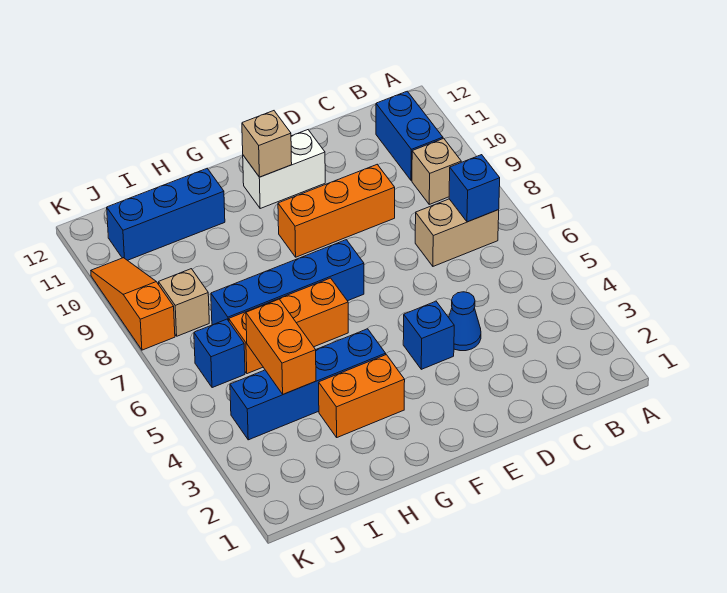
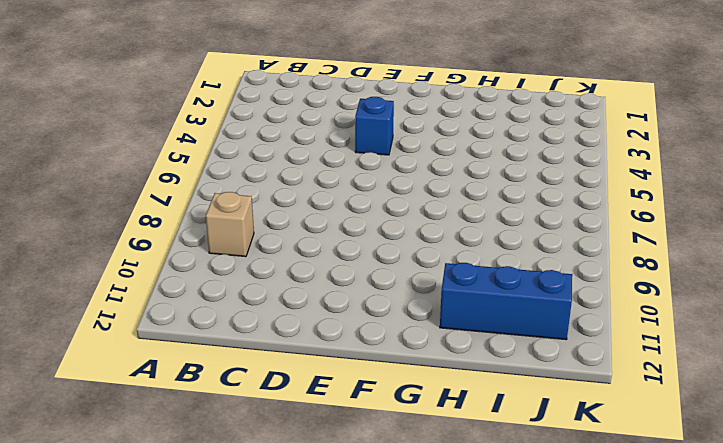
none -> tan 1x2 brick [415,199,499,266]
none -> blue 1x2 brick [376,91,443,181]
none -> blue 1x1 cone [449,292,481,351]

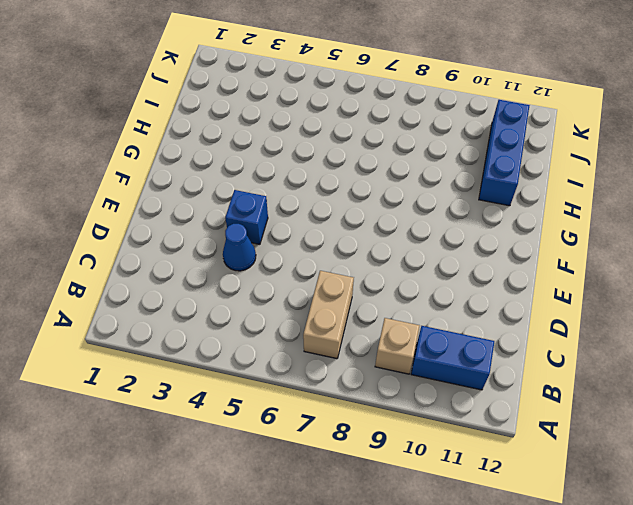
none -> orange 1x3 brick [278,165,395,257]
none -> white 1x2 brick [243,130,325,208]
none -> blue 1x4 brick [211,240,364,325]

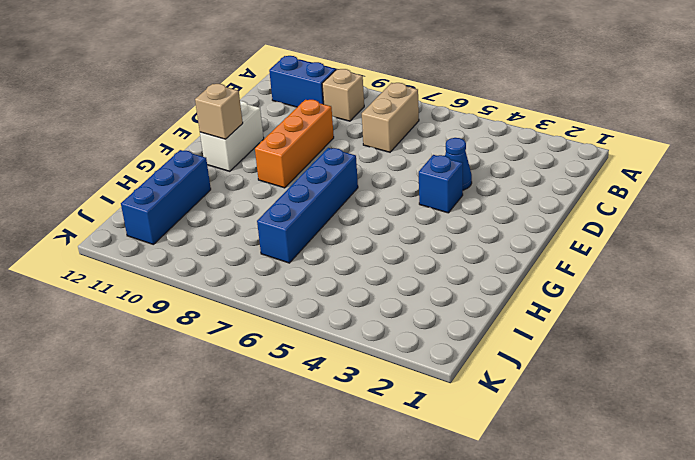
none -> orange 1x2 brick [319,355,405,437]
none -> blue 1x4 brick [230,329,386,440]
none -> orange 1x3 brick [229,278,348,374]

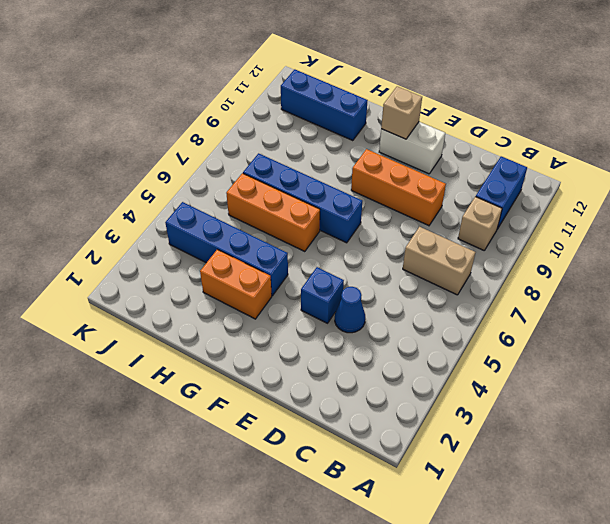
none -> blue 1x1 brick [194,319,245,388]
none -> tan 1x1 brick [159,269,209,336]
none -> orange 1x3 slope [91,258,175,350]

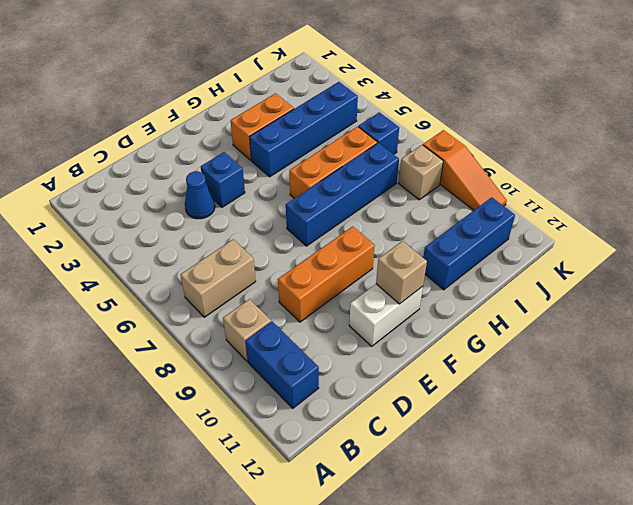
none -> blue 1x1 brick [449,155,500,222]
none -> orange 1x2 brick [246,299,316,394]

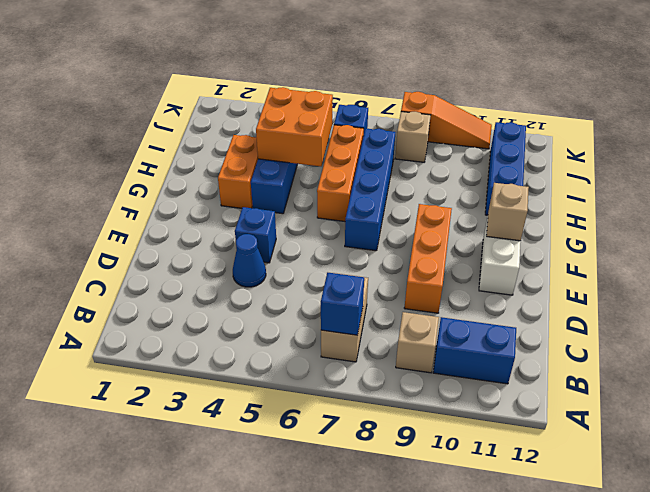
orange 2x2 brick [256,87,333,166] -> orange 1x2 brick [246,299,316,394]

